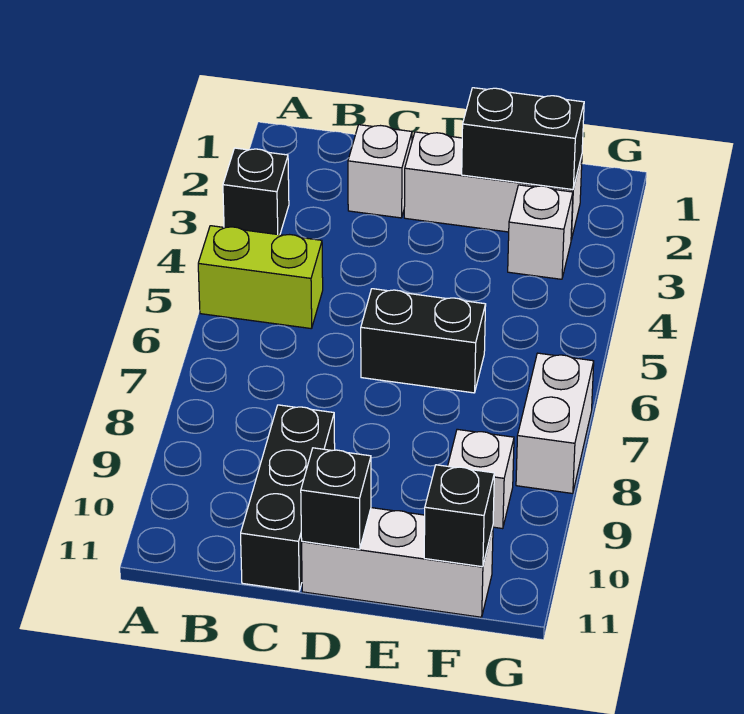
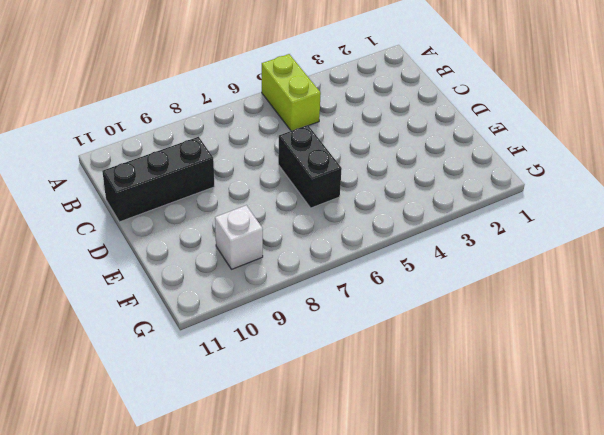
none -> black 1x1 brick [223,148,289,235]
none -> white 1x1 brick [348,125,412,218]
none -> white 1x3 brick [404,132,582,240]

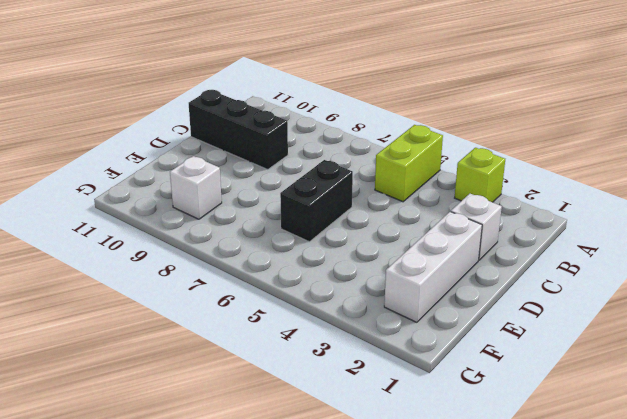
lime 1x1 brick [455,148,505,202] -> black 1x1 brick [223,148,289,235]
none -> white 1x3 brick [302,508,493,617]
none -> white 1x1 brick [508,185,573,279]
none -> white 1x2 brick [516,353,594,494]

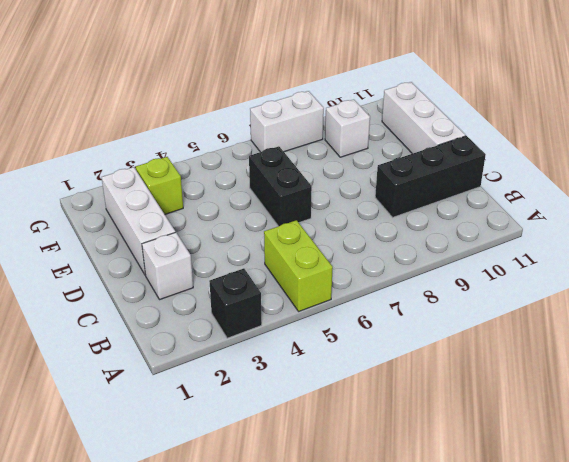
lime 1x1 brick [136,157,183,214] -> white 1x1 brick [508,185,573,279]
none -> black 1x1 brick [301,448,371,549]
none -> black 1x2 brick [462,88,584,190]
none -> black 1x1 brick [424,465,494,567]

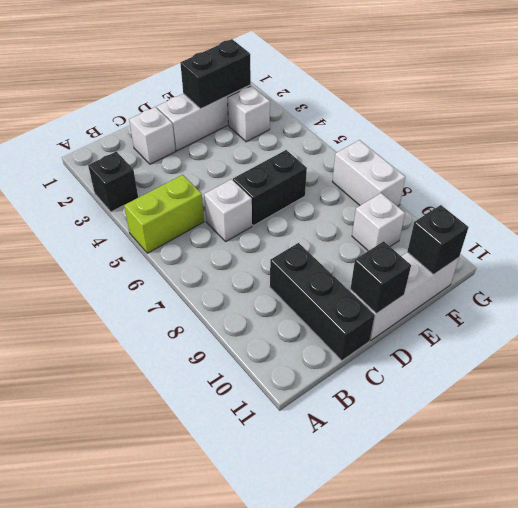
white 1x1 brick [204,179,252,241] -> none

